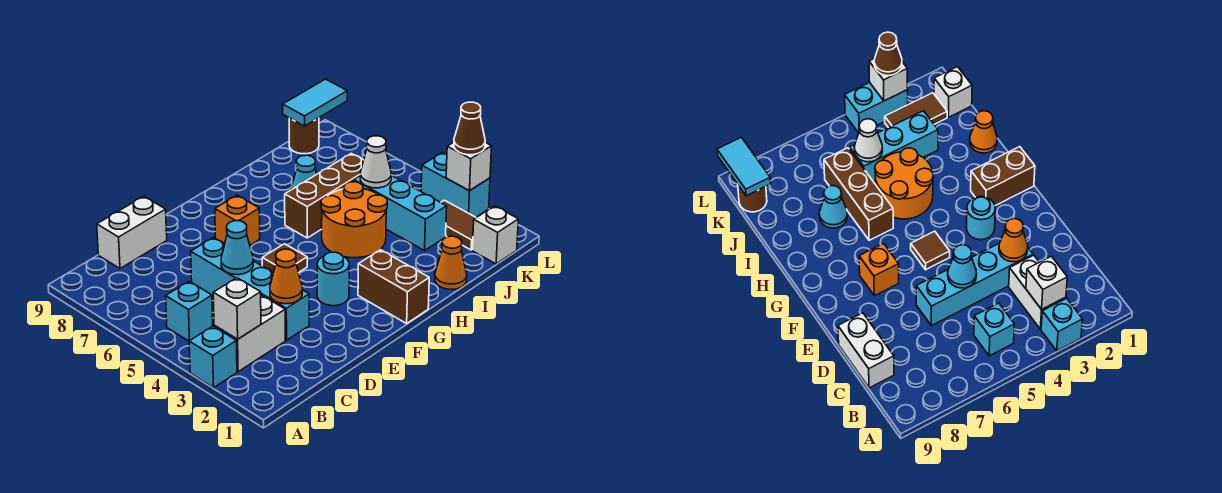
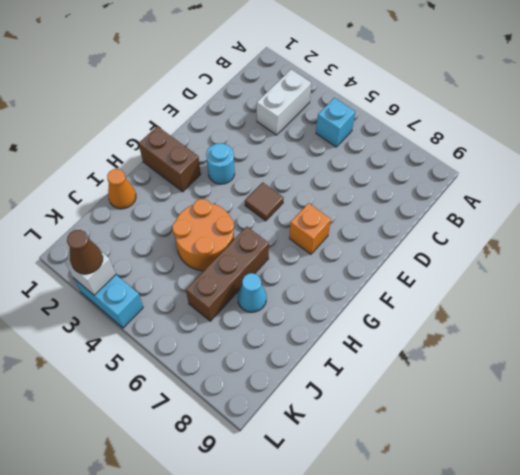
none -> cyan 1x1 brick [189,326,237,388]
none -> white 1x2 brick [97,196,167,268]
none -> cyan 1x4 brick [191,238,309,340]

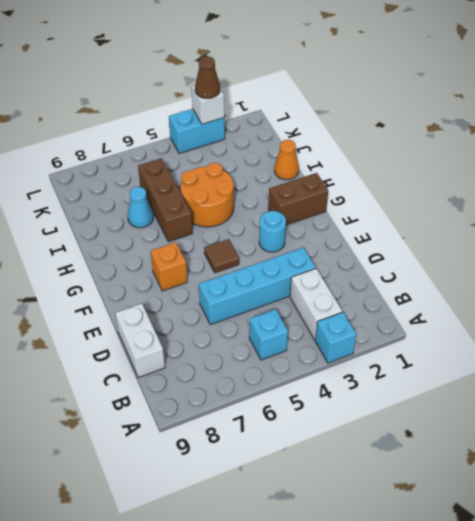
none -> cyan 1x3 brick [354,176,447,251]
none -> white 1x1 brick [472,206,518,264]
none -> brown 1x2 tile [441,200,476,250]

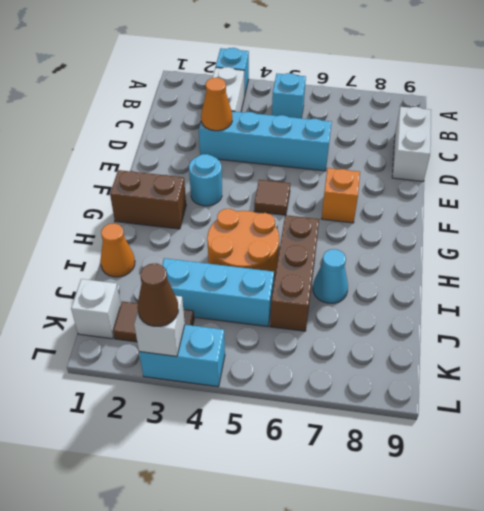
none -> brown 1x1 round brick [289,118,319,154]
none -> white 1x1 brick [213,278,261,339]
none -> cyan 1x1 cone [221,221,253,275]

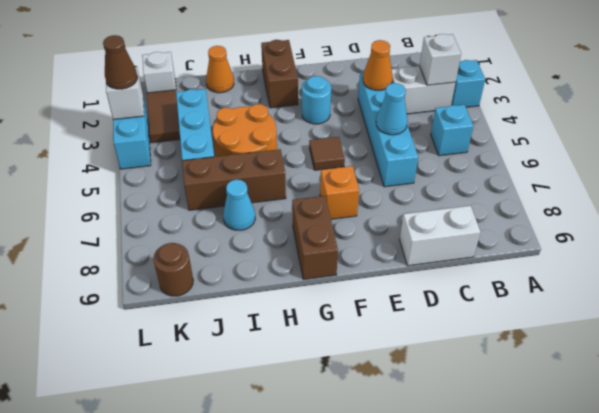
brown 1x2 brick [292,196,338,279] -> none
none -> white 1x1 cone [360,136,391,188]
none -> cyan 1x2 tile [283,79,347,126]

